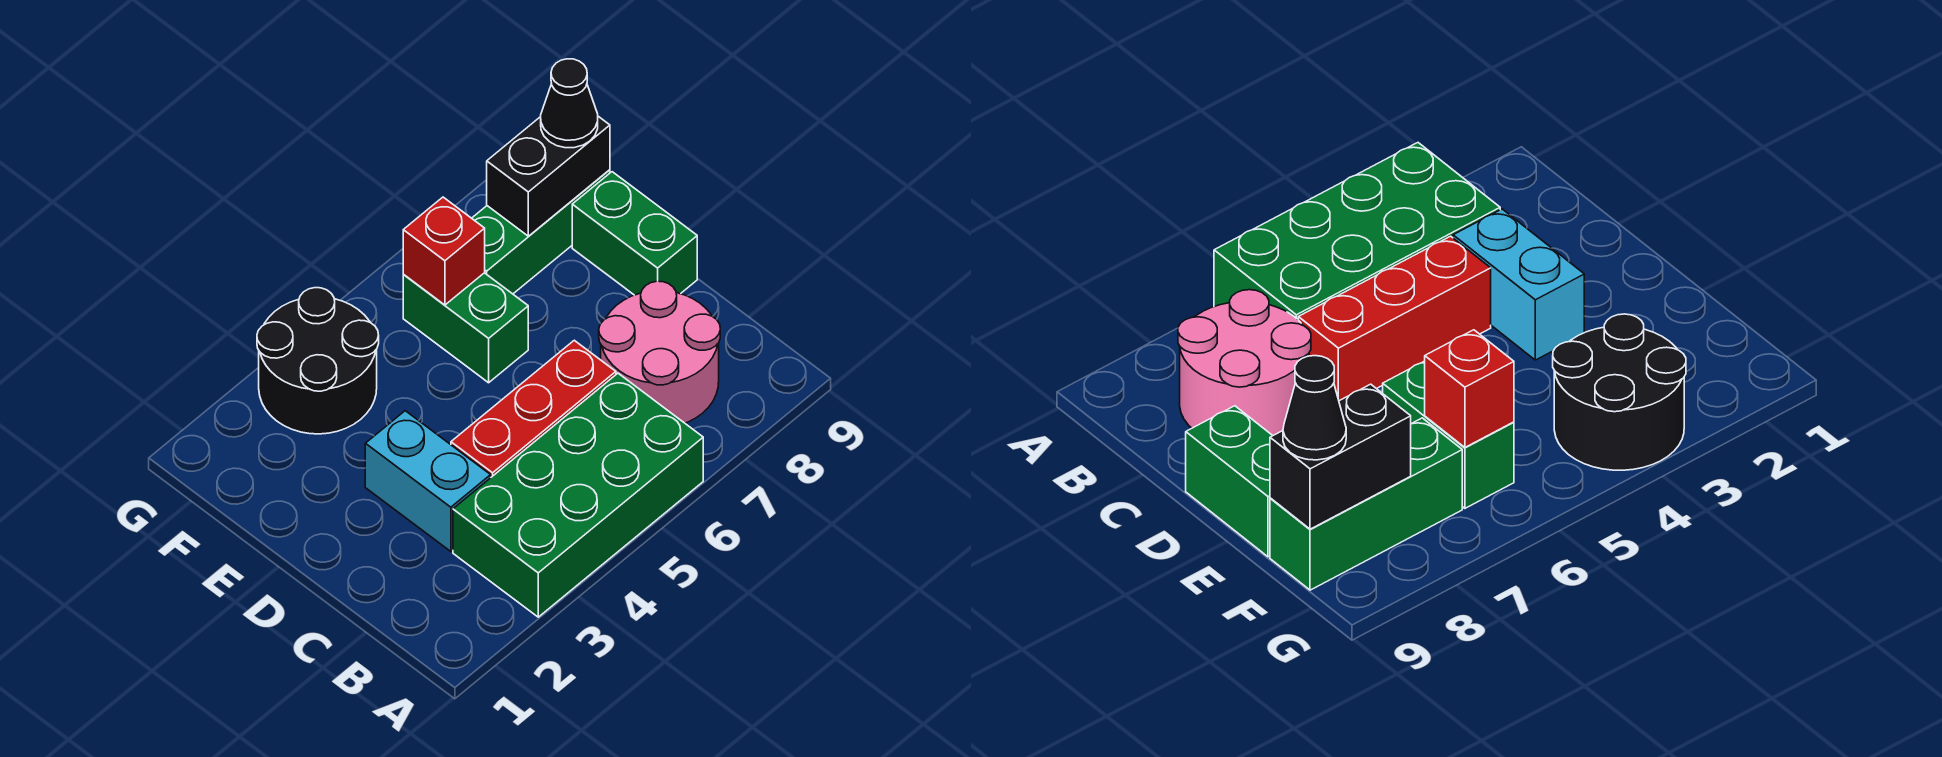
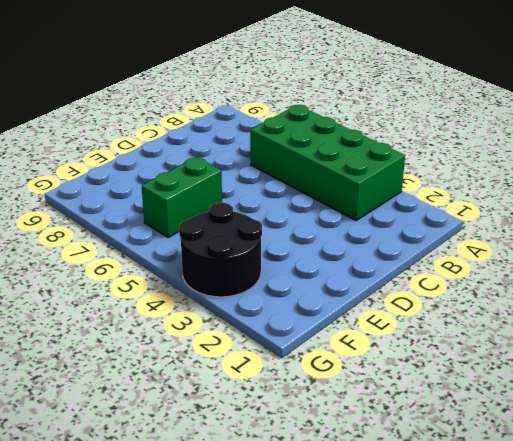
none -> pink 2x2 round brick [599,281,720,423]
none -> cyan 1x2 brick [365,411,491,551]

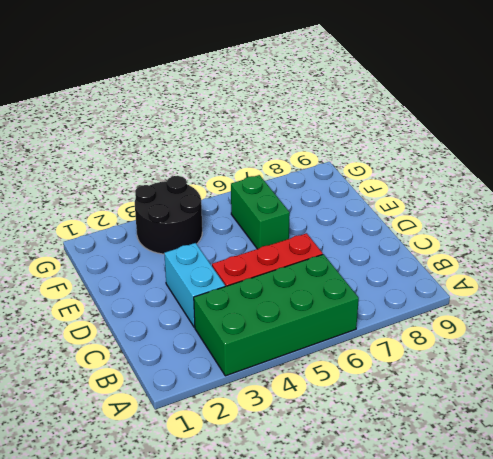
none -> pink 2x2 round brick [599,281,720,423]
none -> green 1x2 brick [572,172,697,295]

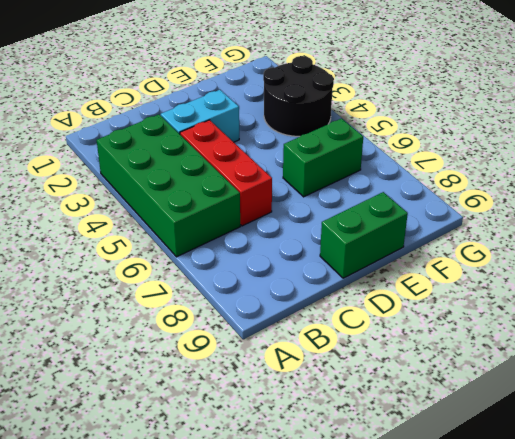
none -> pink 2x2 round brick [599,281,720,423]
none -> green 1x3 brick [472,170,610,294]

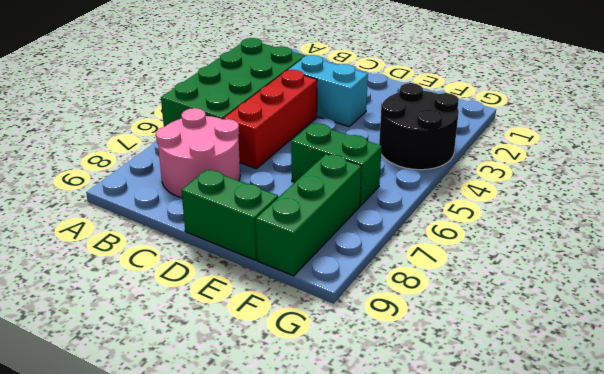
none -> red 1x1 brick [403,197,485,305]
none -> black 1x2 brick [487,116,610,236]

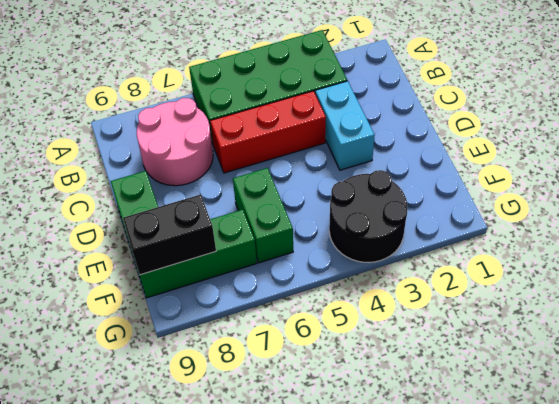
none -> red 1x1 brick [403,197,485,305]
none -> black 1x1 cone [541,59,598,148]

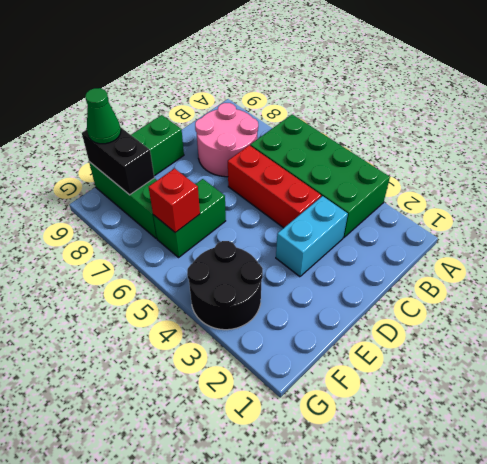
green 1x1 cone [85,88,121,144] -> black 1x1 cone [541,59,598,148]

